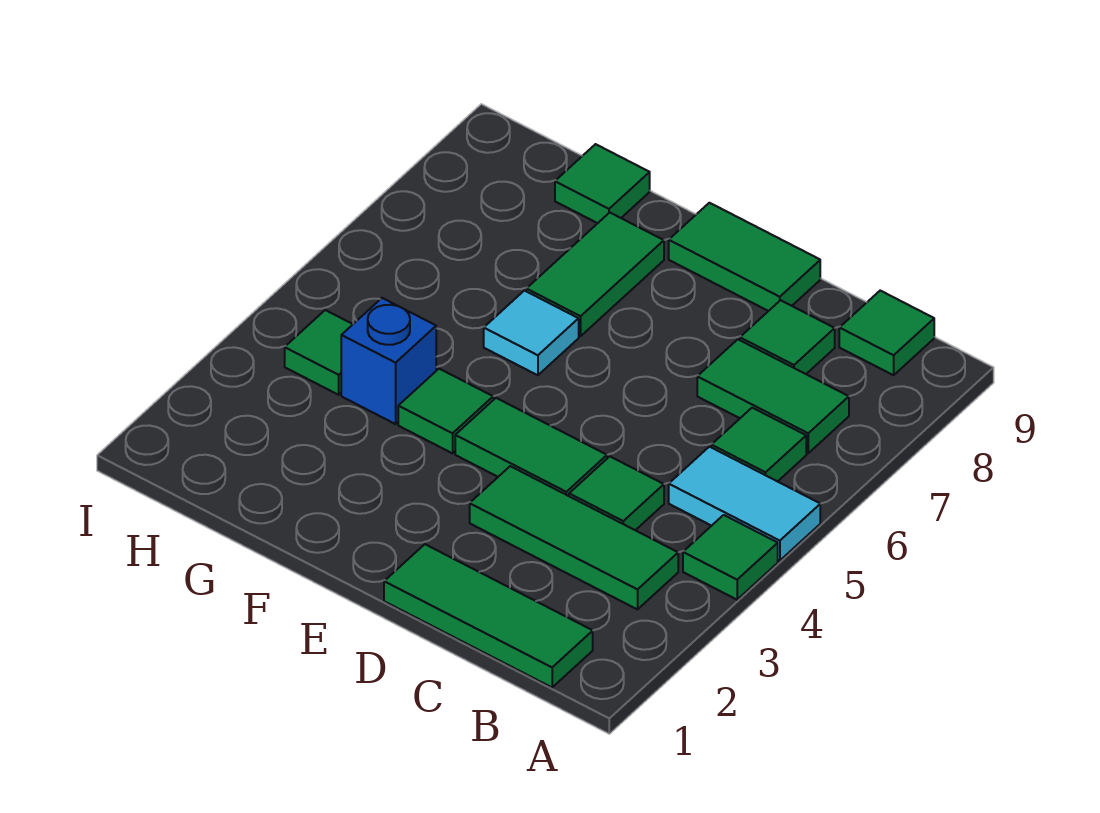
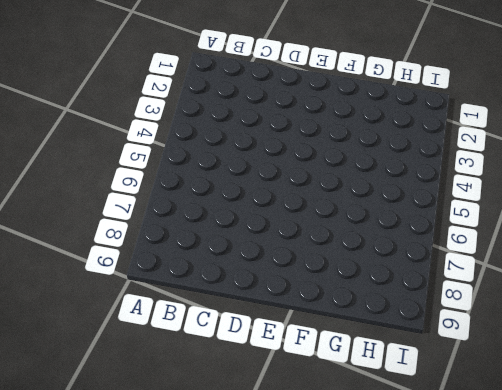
none -> green 1x1 tile [683,515,778,600]
none -> cyan 1x2 tile [669,447,820,561]
none -> green 1x3 tile [384,544,593,687]

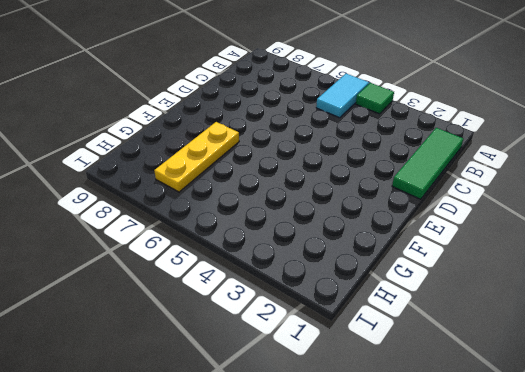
yellow 1x3 plate [154,122,239,192] -> green 1x2 tile [526,213,664,336]
none -> green 1x3 tile [470,466,678,609]
none -> green 1x1 tile [711,408,806,482]
none -> green 1x2 tile [697,339,849,453]

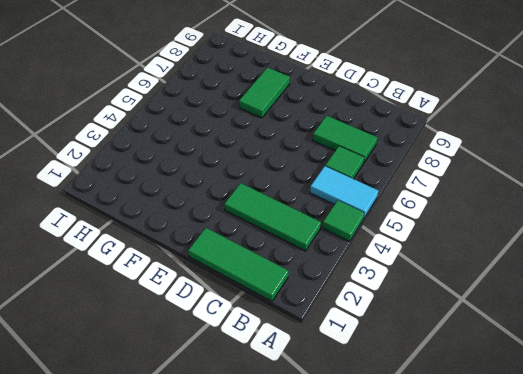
none -> green 1x1 tile [839,291,934,375]
none -> green 1x1 tile [569,457,664,530]
none -> green 1x1 tile [740,300,835,374]

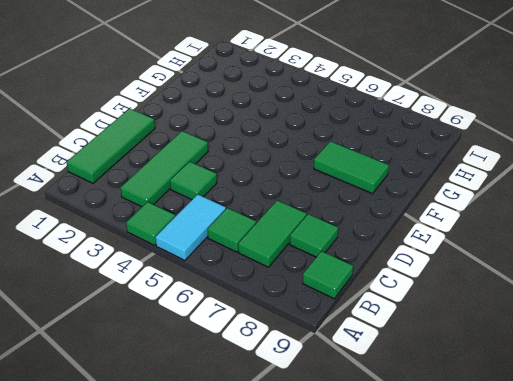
none -> green 1x2 tile [455,398,607,496]
none -> green 1x2 tile [669,203,820,311]
none -> green 1x1 tile [398,369,493,453]

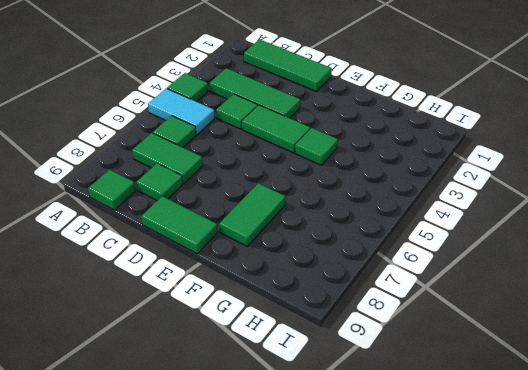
none -> cyan 1x1 tile [484,291,579,375]
none -> blue 1x1 brick [341,298,436,424]
none -> green 1x1 tile [555,144,650,223]

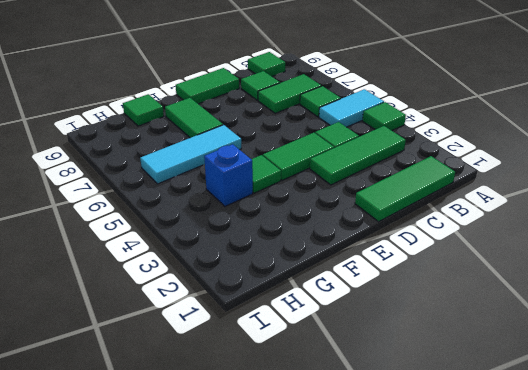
cyan 1x3 tile [140,125,241,184] -> cyan 1x1 tile [484,291,579,375]
none -> green 1x1 tile [285,310,353,395]

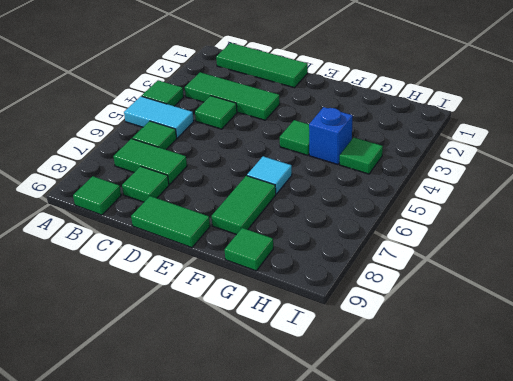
none -> green 1x2 tile [455,398,607,496]

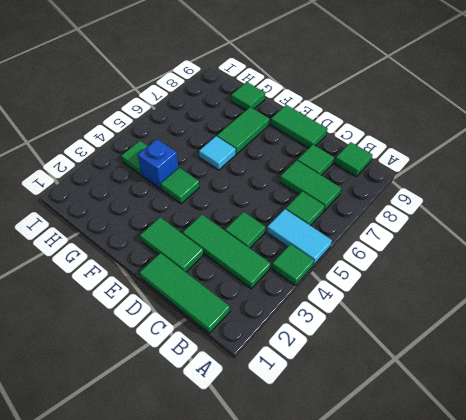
green 1x2 tile [140,217,204,272] -> green 1x2 tile moved to [455,398,607,496]

